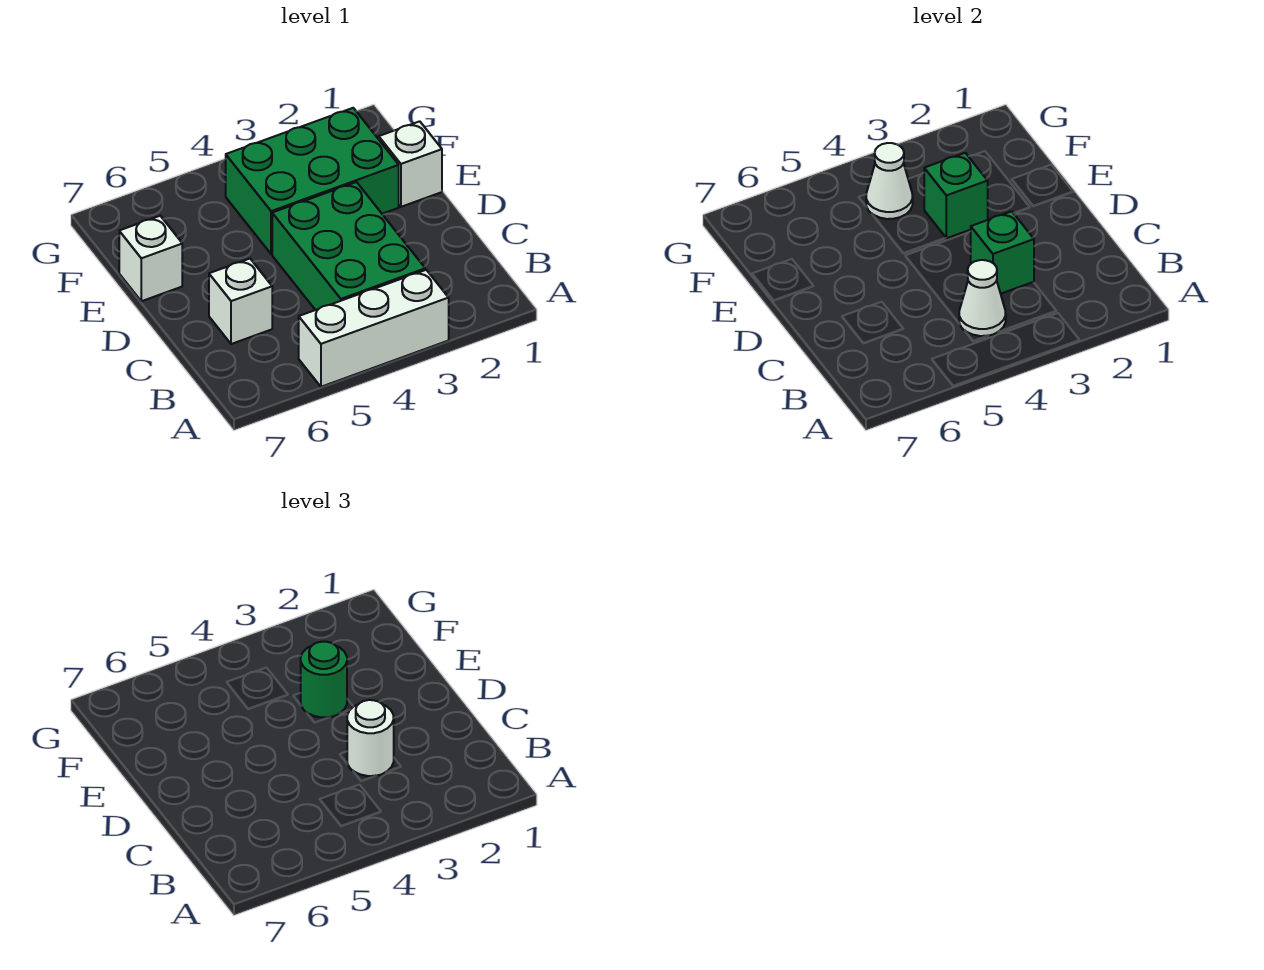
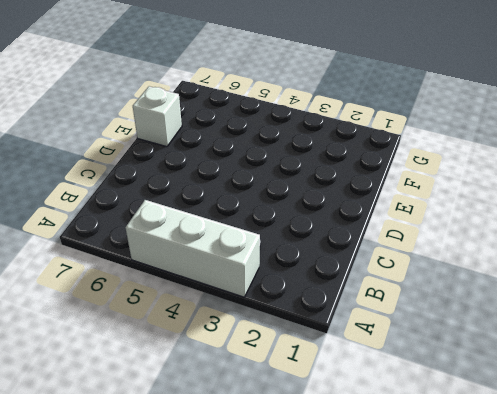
none -> green 2x3 brick [272,182,425,310]
none -> white 1x1 brick [209,259,272,344]
none -> white 1x1 brick [379,121,442,207]

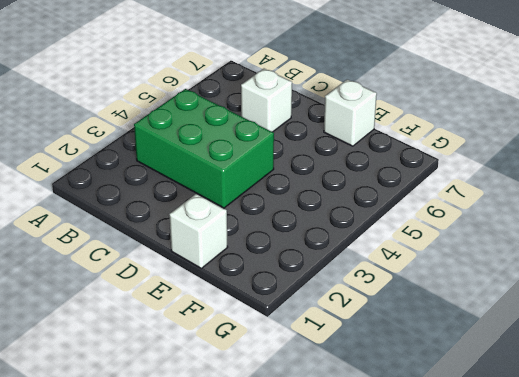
none -> white 1x3 brick [299,270,449,387]
none -> green 2x3 brick [226,108,399,254]
none -> white 1x1 cone [959,260,1006,336]

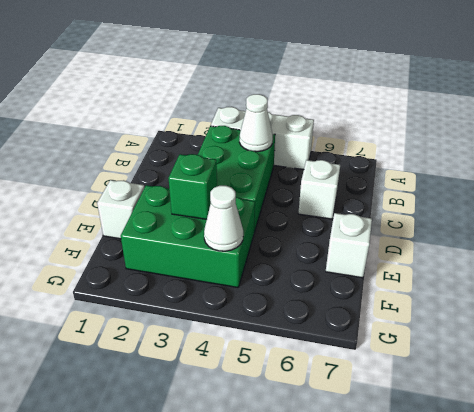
none -> green 1x1 brick [971,211,1034,294]
none -> white 1x1 round brick [347,700,394,776]
none -> green 1x1 round brick [301,642,347,717]

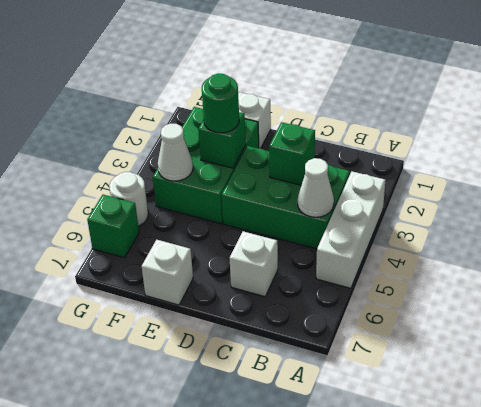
white 1x1 round brick [109,172,148,226] -> white 1x1 round brick moved to [347,700,394,776]
green 1x1 brick [87,195,139,258] -> none

